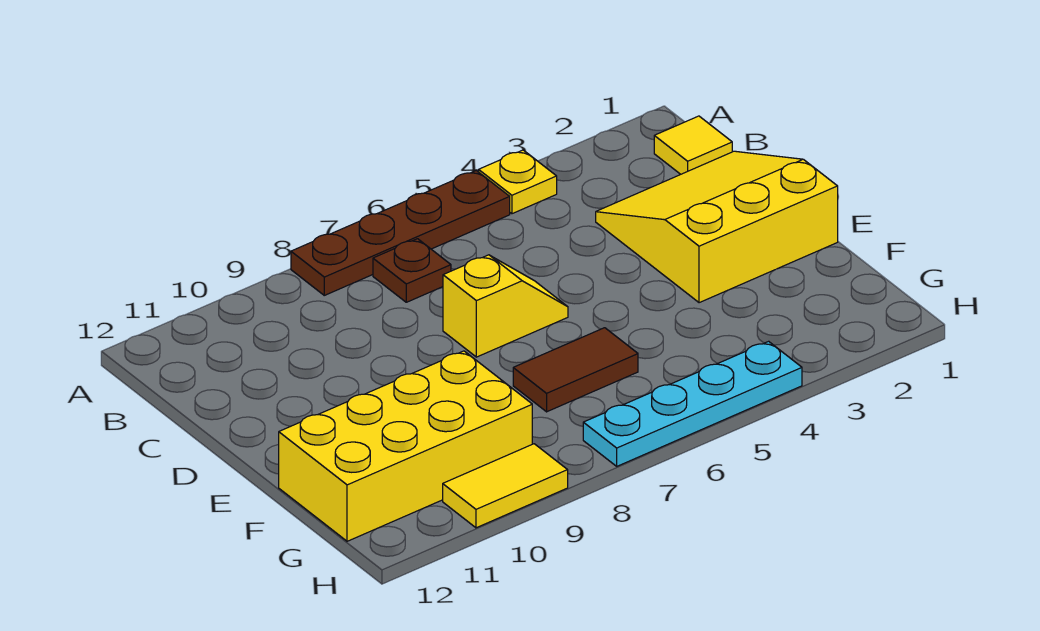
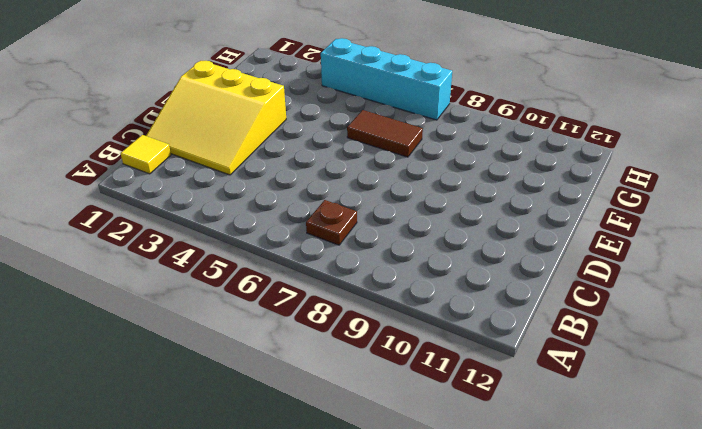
cyan 1x4 brick [321,38,452,120] -> cyan 1x4 plate [583,341,802,466]
none -> yellow 1x1 plate [479,150,557,214]
none -> brown 1x4 plate [291,171,510,295]

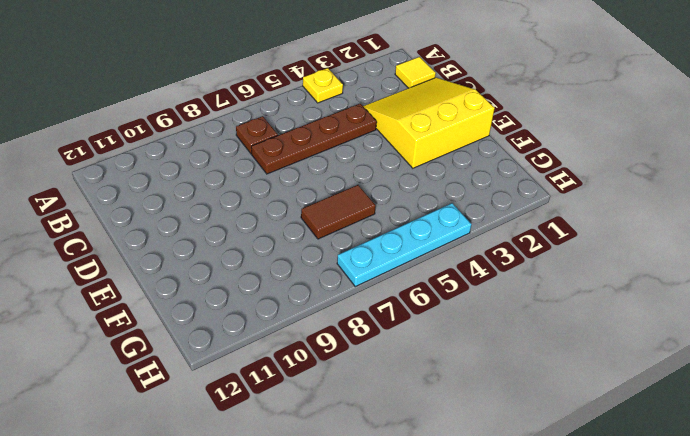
brown 1x4 plate [251,104,377,174] -> brown 1x4 plate moved to [291,171,510,295]
none -> yellow 1x2 slope [443,255,568,357]
none -> yellow 2x4 brick [279,351,532,541]

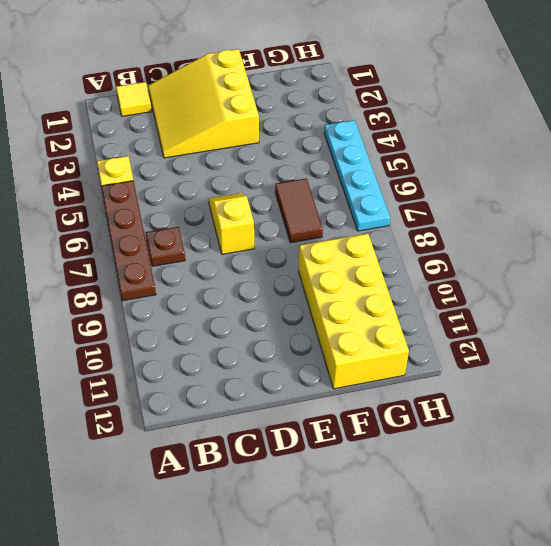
none -> yellow 1x2 tile [443,444,568,528]

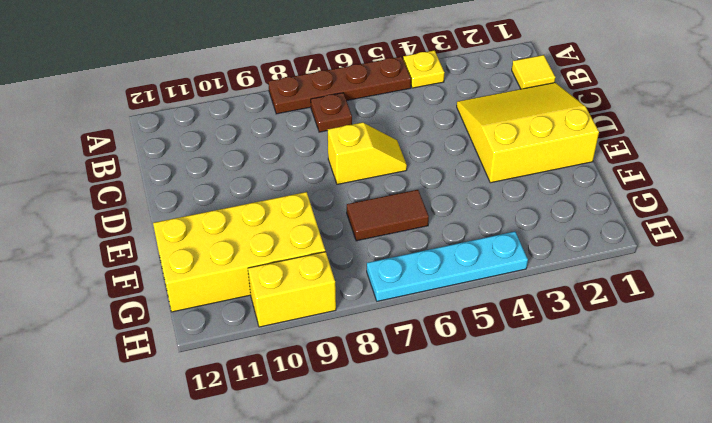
yellow 1x2 brick [248,252,336,327] -> yellow 1x2 tile [443,444,568,528]

